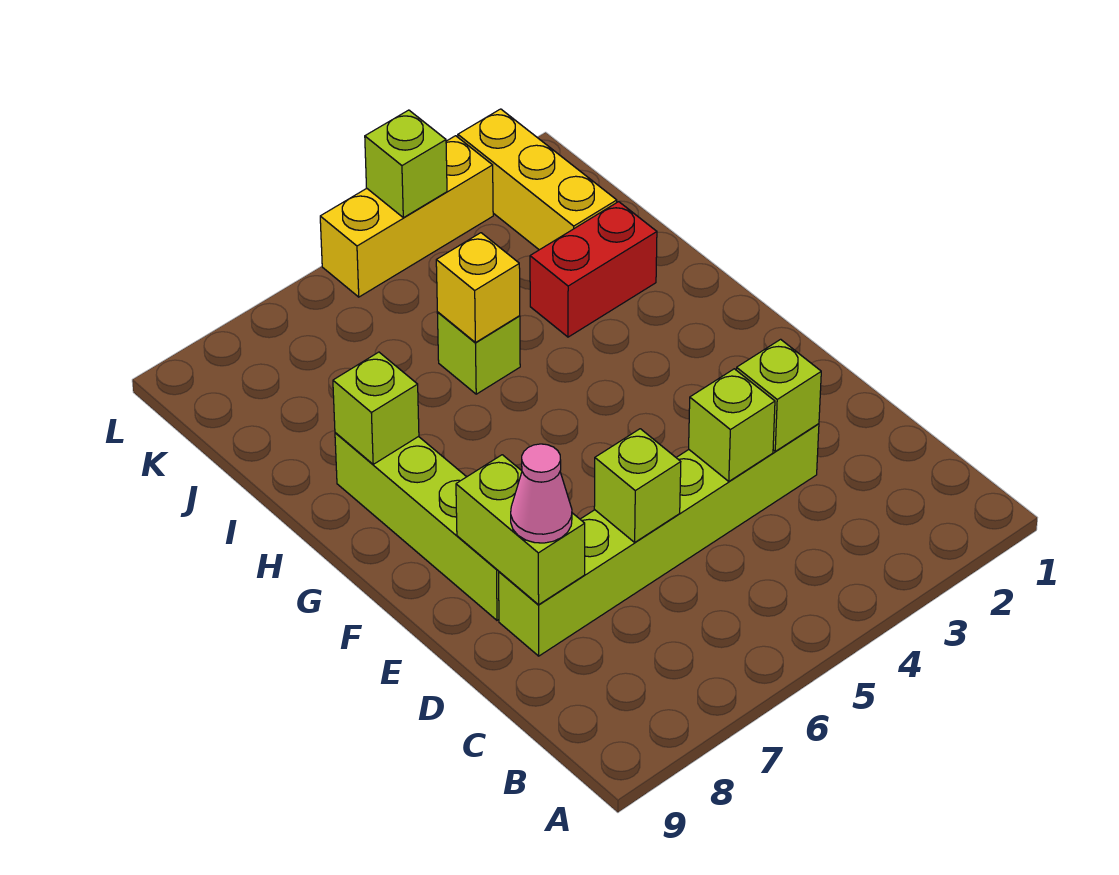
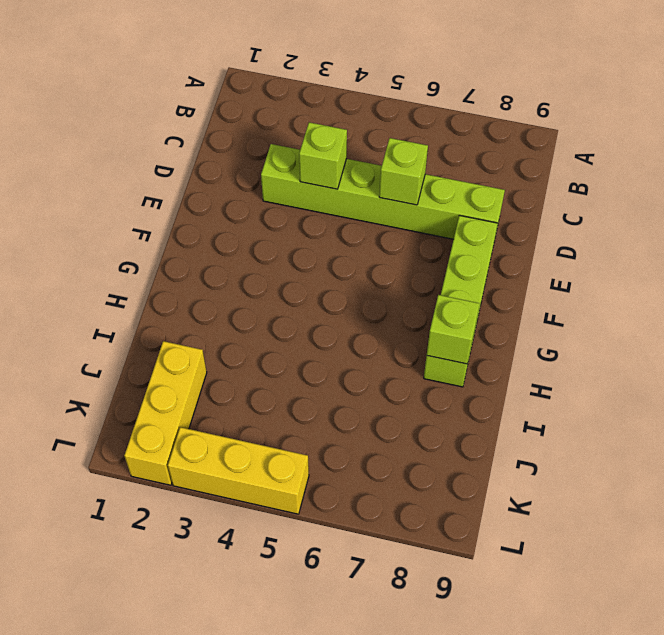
none -> red 1x2 brick [530,202,657,337]
none -> lime 1x1 brick [437,312,520,394]
none -> lime 1x1 brick [736,339,821,452]

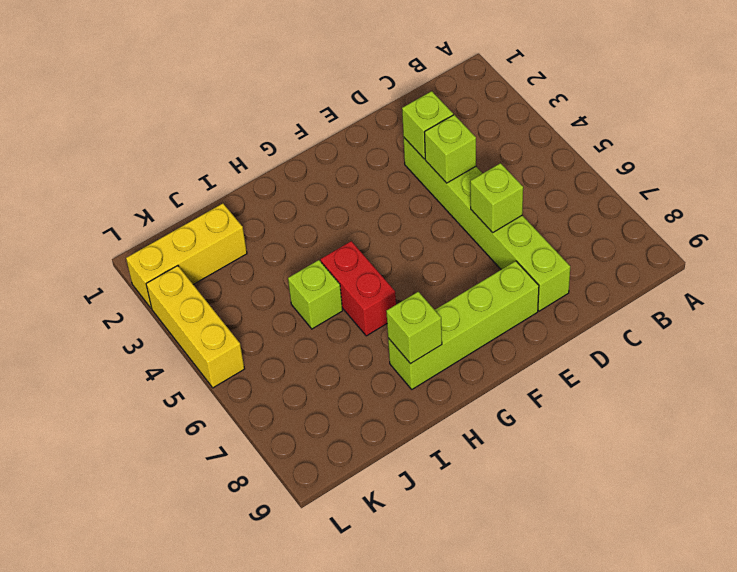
red 1x2 brick [321,241,396,336] -> red 1x2 brick moved to [530,202,657,337]
none -> lime 1x2 brick [456,455,585,605]
none -> yellow 1x1 brick [436,233,520,343]
none -> lime 1x1 brick [365,110,447,218]

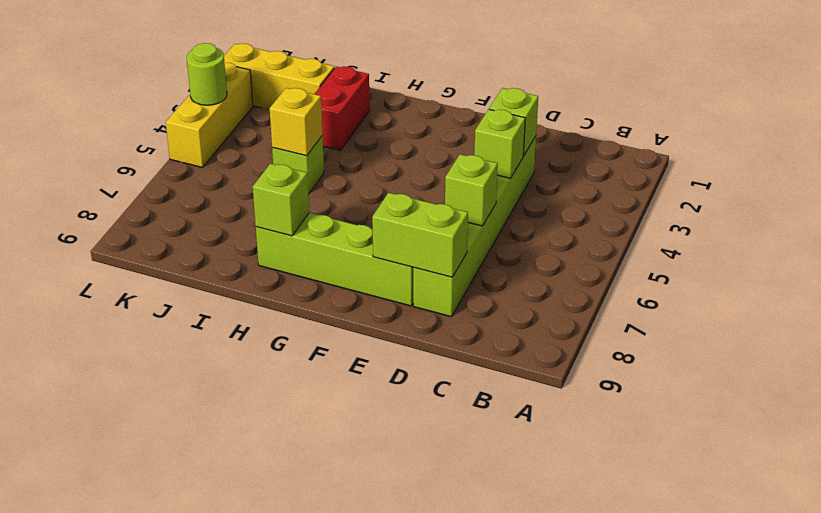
lime 1x1 round brick [187,43,227,105] -> lime 1x1 brick [365,110,447,218]
none -> pink 1x1 cone [511,444,572,543]

